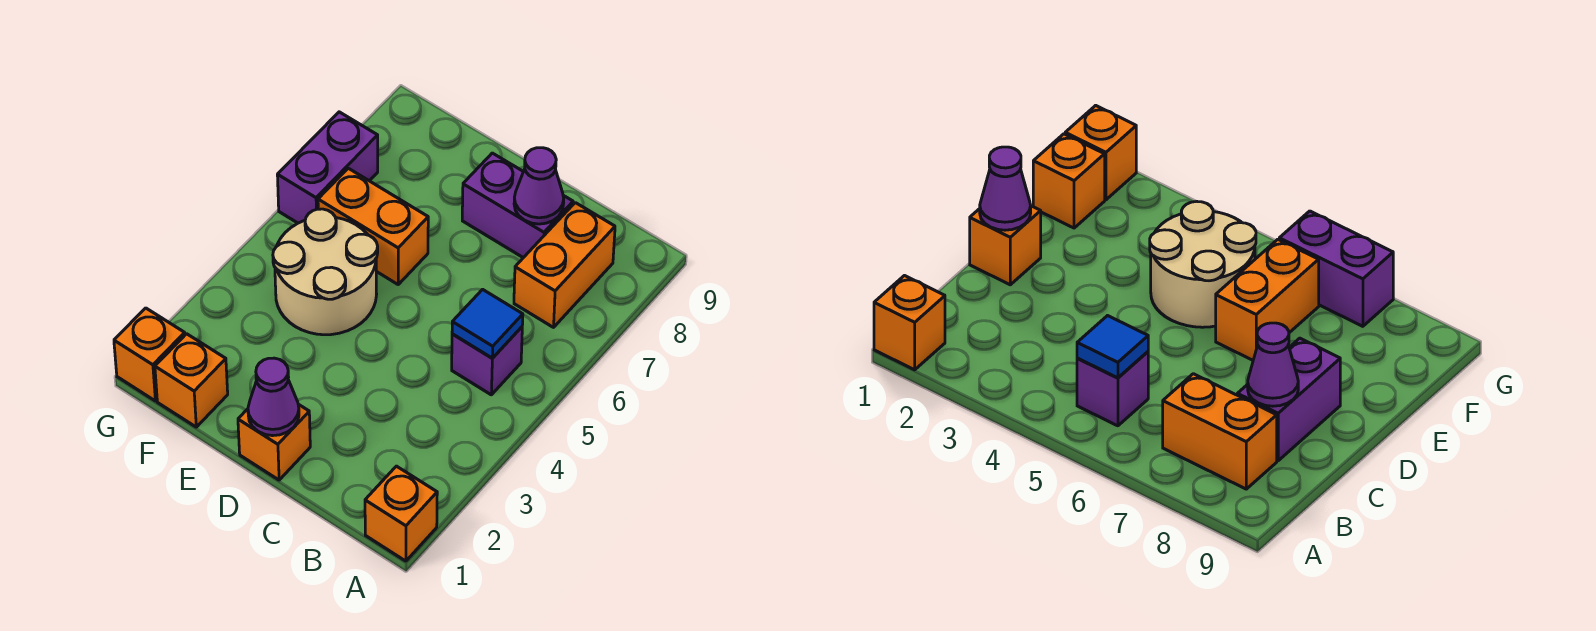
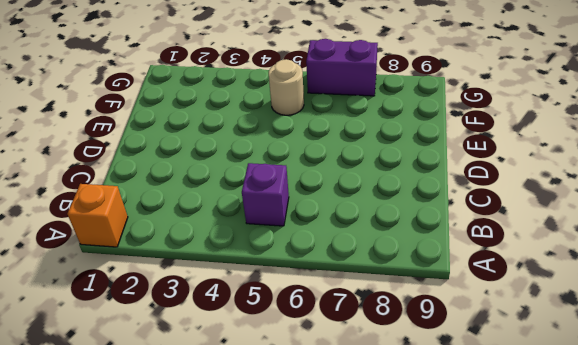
tan 1x1 round brick [269,59,304,115] -> tan 2x2 round brick [273,209,378,335]
none -> orange 1x2 brick [514,203,615,327]
none -> purple 1x2 brick [462,153,573,258]
none -> orange 1x1 brick [238,404,310,480]

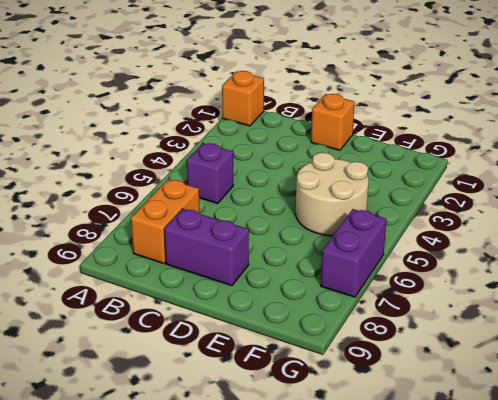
none -> orange 1x2 brick [318,168,428,284]
none -> orange 1x1 brick [155,334,228,427]
none -> orange 1x1 brick [114,308,185,401]

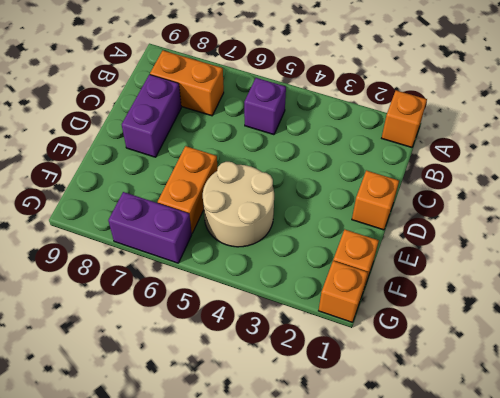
none -> blue 1x1 tile [452,289,523,358]
none -> purple 1x1 cone [514,148,564,224]
none -> purple 1x1 cone [248,358,299,436]

